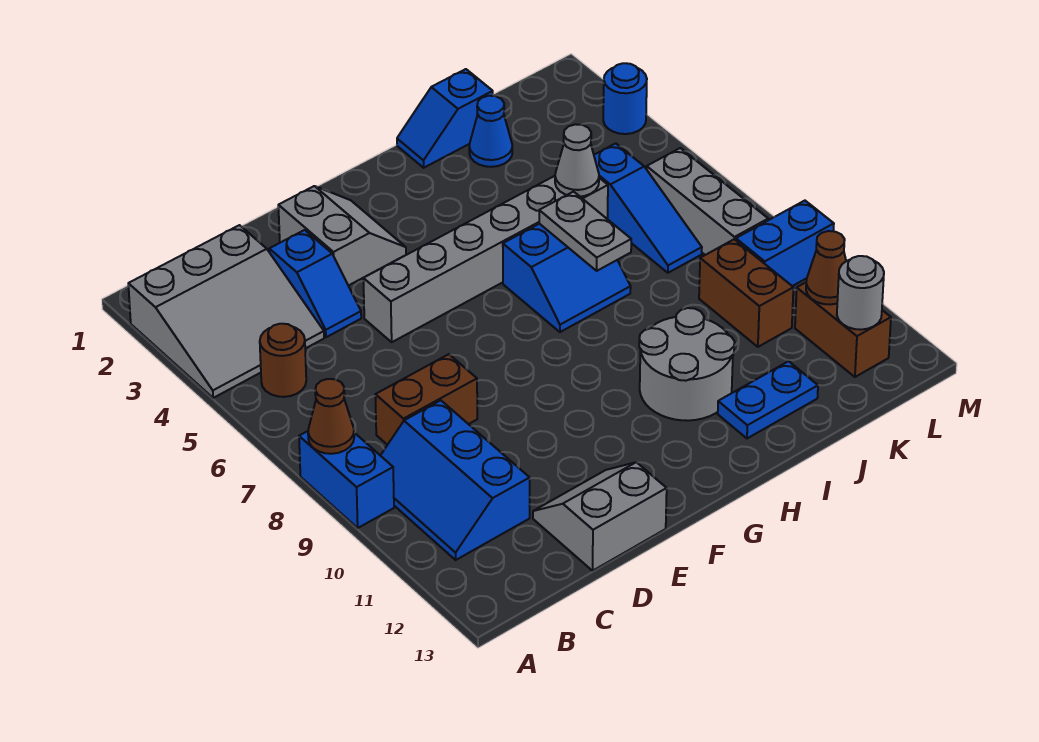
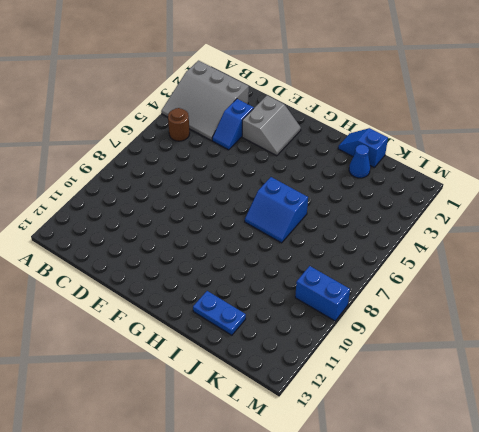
none -> blue 1x2 brick [299,431,394,528]
none -> blue 2x3 slope [380,400,530,560]
none -> brown 1x2 brick [375,354,477,445]

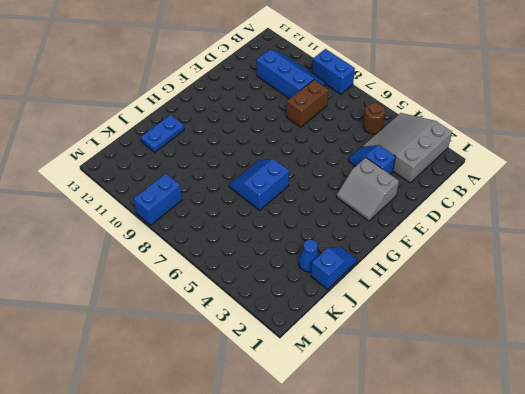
none -> grey 2x2 slope [533,462,667,571]
none -> grey 1x6 brick [363,176,608,342]
none -> grey 2x2 round brick [639,308,735,421]

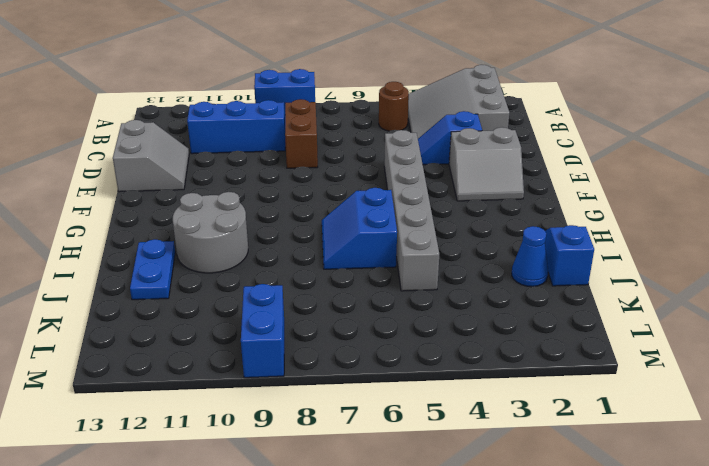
none -> blue 1x3 slope [594,143,702,273]
none -> brown 1x2 brick [699,239,793,347]
none -> grey 1x3 brick [647,148,768,255]

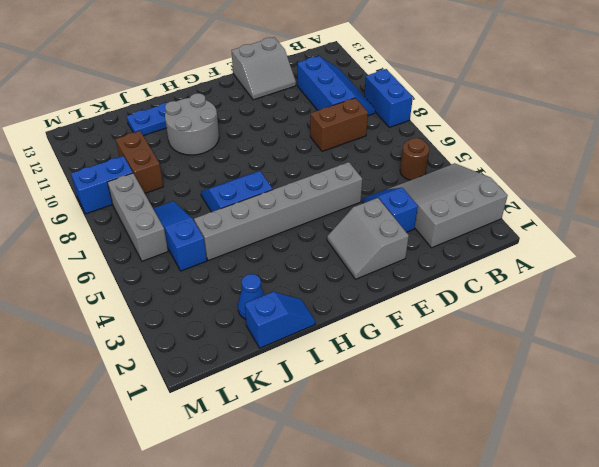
none -> brown 1x2 brick [795,283,891,377]
none -> blue 1x1 round brick [603,63,647,134]
none -> brown 1x1 cone [308,379,354,454]

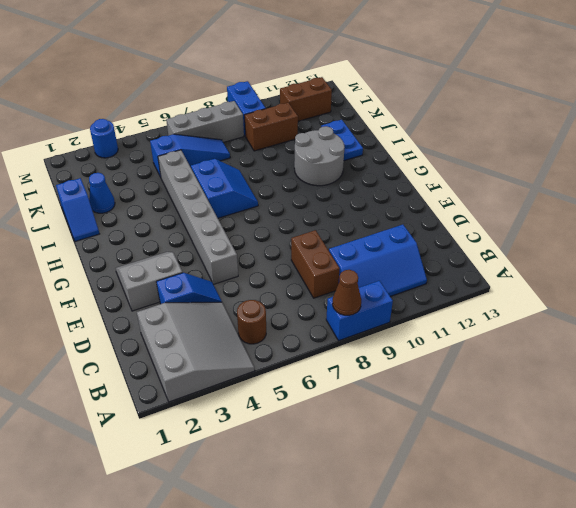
none -> grey 2x2 slope [533,462,667,571]
none -> grey 1x2 plate [539,192,631,271]
none -> grey 1x1 cone [555,124,599,197]

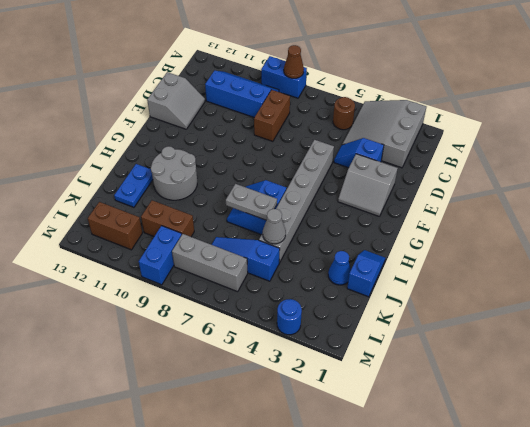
none -> brown 1x1 cone [806,231,846,305]
none -> grey 1x1 round brick [837,256,884,330]

